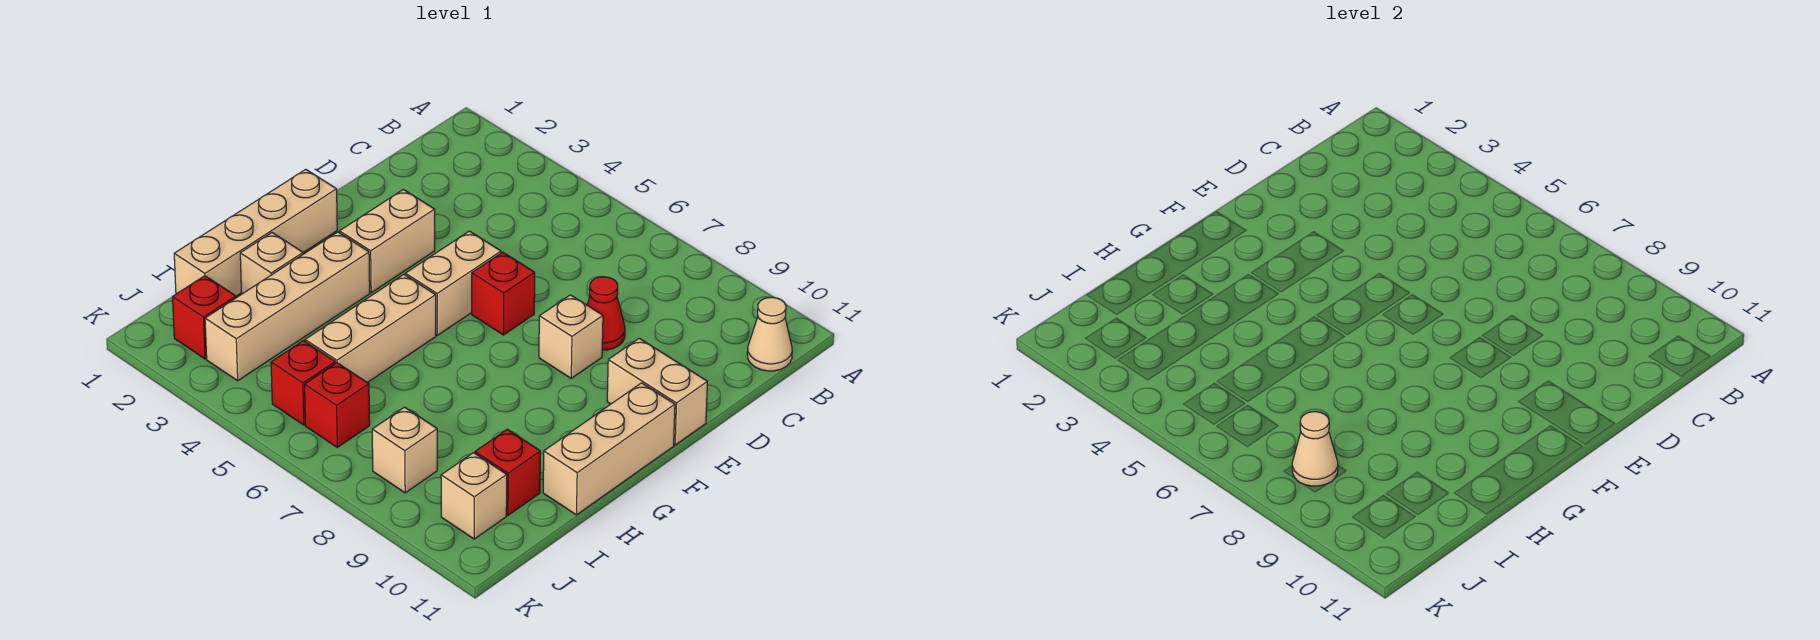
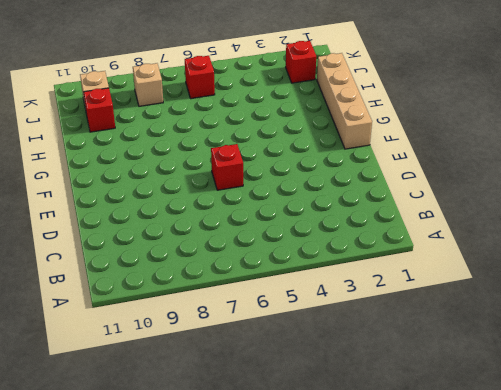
none -> tan 1x1 cone [747,297,792,371]
none -> red 1x1 cone [587,277,625,350]
none -> tan 1x2 brick [339,189,435,292]

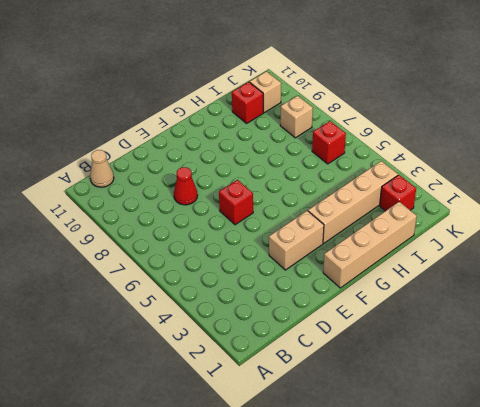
none -> tan 1x2 brick [405,231,501,335]
none -> tan 1x1 brick [539,295,603,378]
none -> tan 1x2 brick [607,338,707,445]

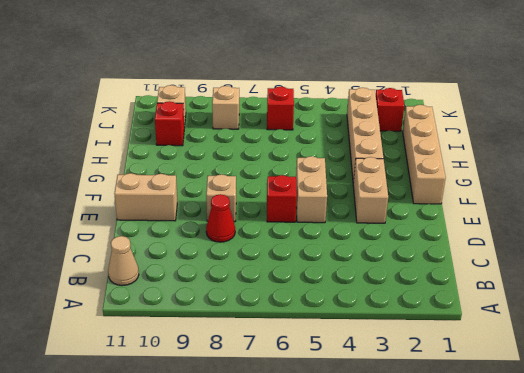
none -> tan 1x3 brick [543,383,675,515]
none -> tan 1x3 brick [305,274,436,383]
none -> tan 1x1 brick [240,233,303,294]

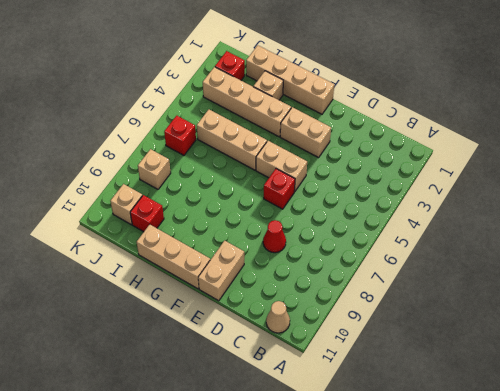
none -> tan 1x1 brick [539,295,603,378]
none -> red 1x1 brick [271,341,335,425]
none -> tan 1x1 cone [1292,412,1338,486]

